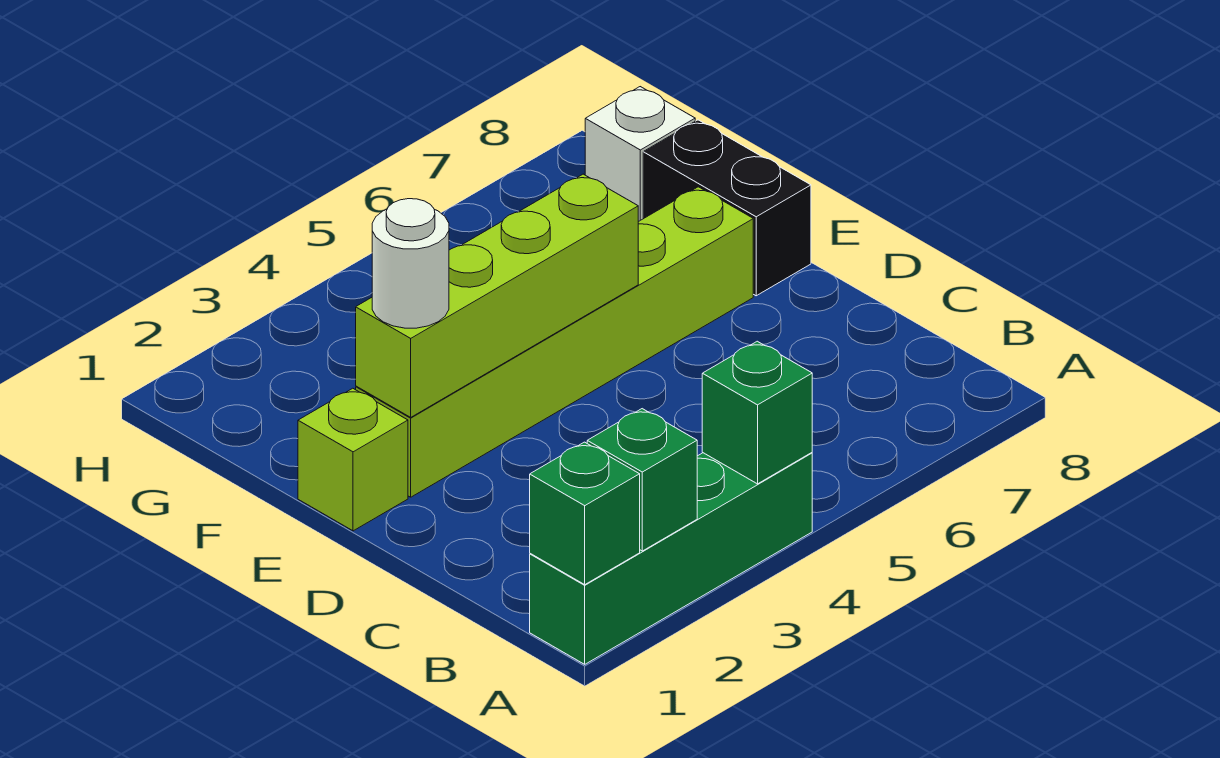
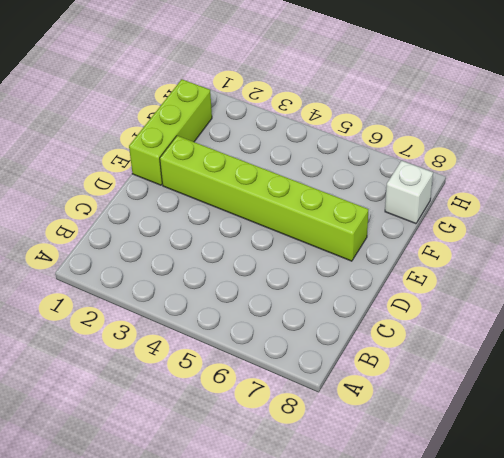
lime 1x3 brick [129,79,212,185] -> lime 1x1 brick [298,388,408,531]
none -> green 1x4 brick [530,453,812,664]
none -> black 1x2 brick [643,120,811,296]

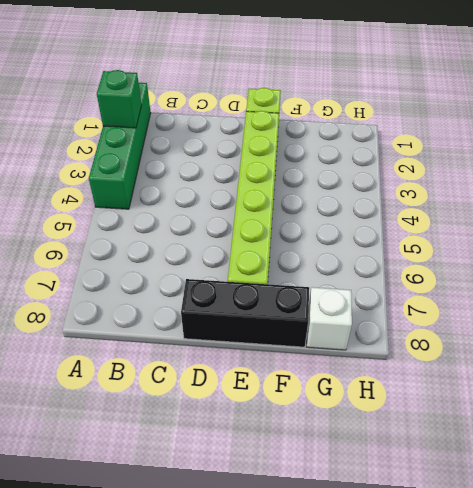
black 1x3 brick [181,279,309,347] -> black 1x2 brick [643,120,811,296]
none -> green 1x1 brick [530,442,640,584]
none -> green 1x1 brick [702,341,812,484]

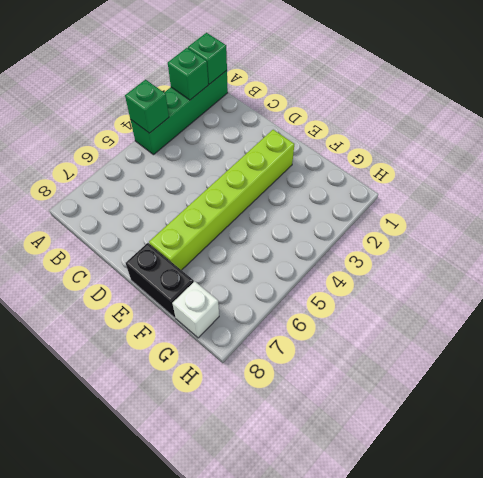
none -> lime 1x1 brick [298,388,408,531]
none -> lime 1x4 brick [356,174,638,417]

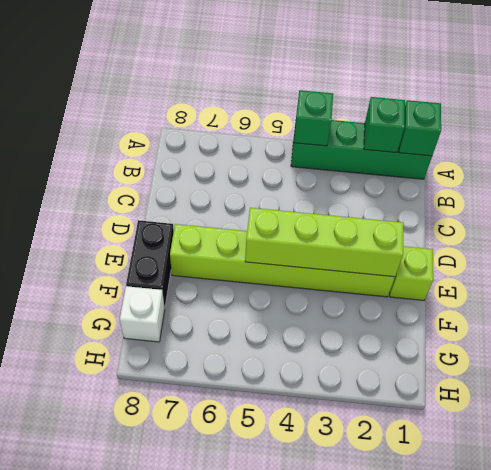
none -> white 1x1 round brick [372,199,449,328]

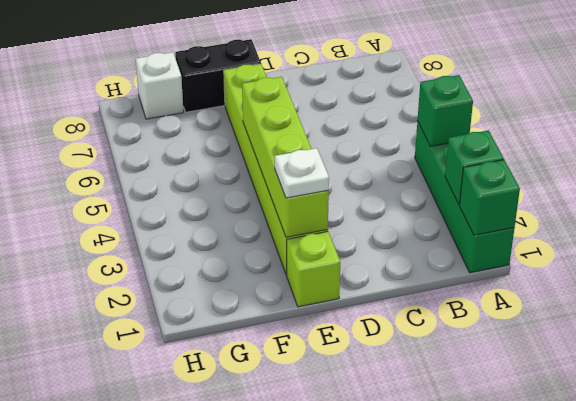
white 1x1 plate [275,148,329,198] -> white 1x1 round brick [372,199,449,328]

